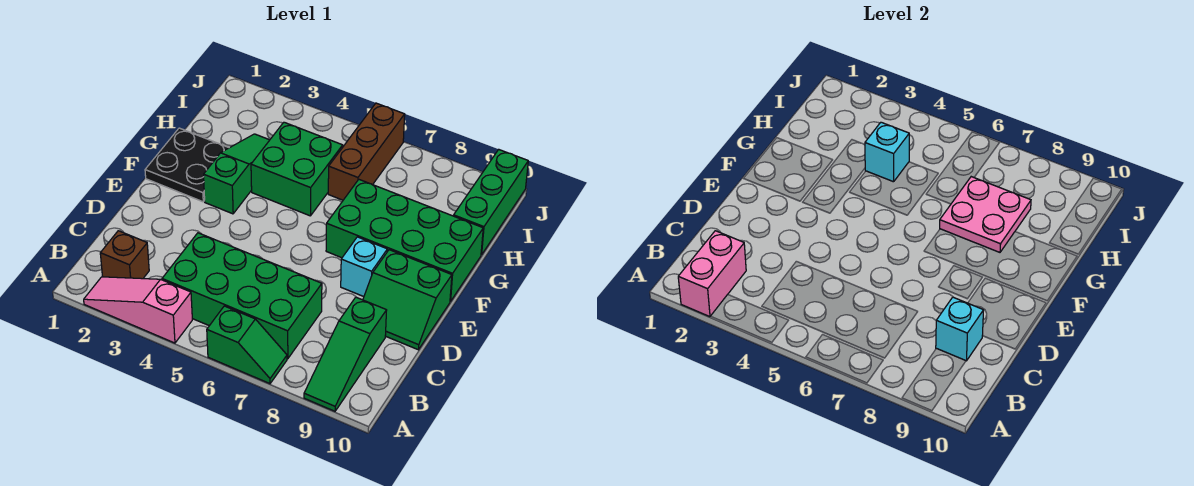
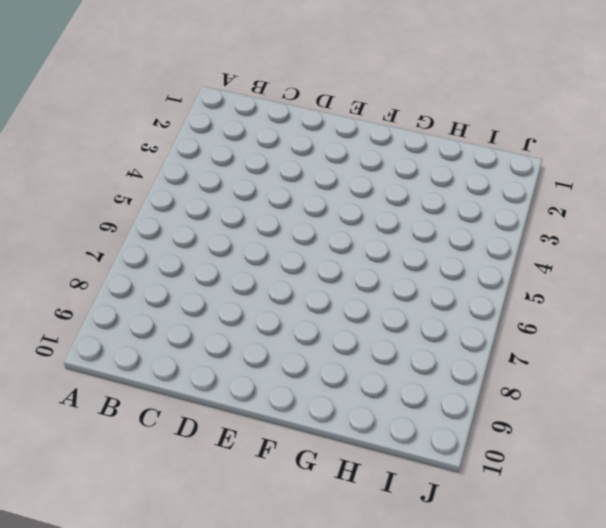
none -> pink 1x3 slope [84,277,192,343]
none -> green 1x2 slope [207,306,287,384]
none -> green 1x3 slope [304,297,387,411]

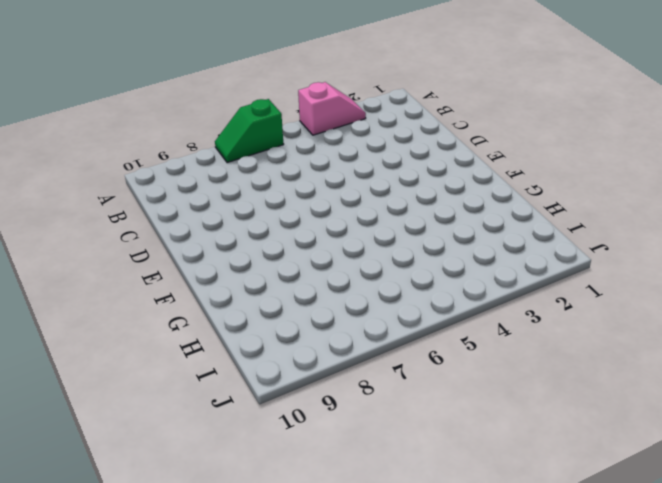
pink 1x2 slope [298,82,366,135] -> pink 1x3 slope [84,277,192,343]
none -> green 1x3 slope [304,297,387,411]
none -> brown 1x1 brick [100,231,149,279]
none -> green 2x4 brick [162,233,322,359]

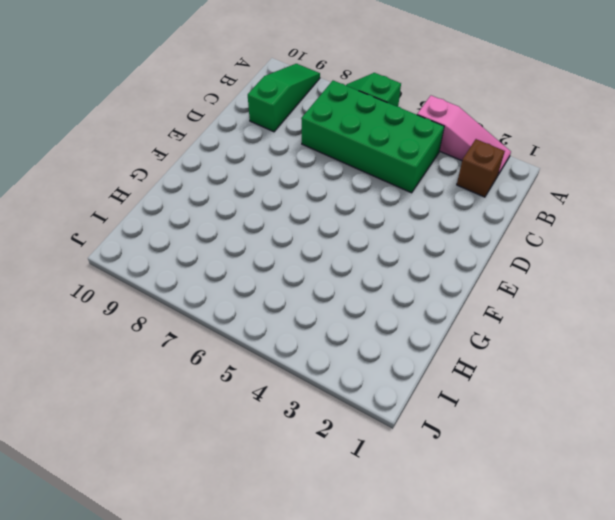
none -> green 2x2 slope [363,250,452,350]
none -> cyan 1x1 brick [341,237,387,297]
none -> black 2x2 plate [145,128,229,202]

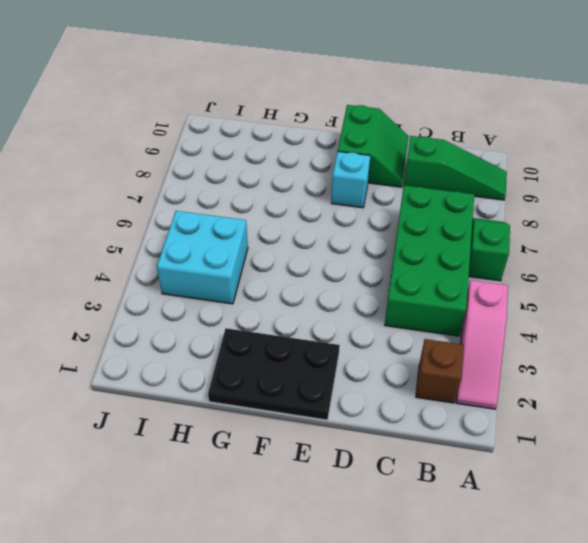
black 2x3 plate [208,328,340,420] -> black 2x2 plate [145,128,229,202]
cyan 2x2 brick [157,211,248,304] -> green 2x2 brick [251,122,343,216]
none -> green 1x3 slope [204,134,269,214]
none -> green 2x4 brick [326,180,483,301]
none -> brown 1x3 brick [328,103,405,200]

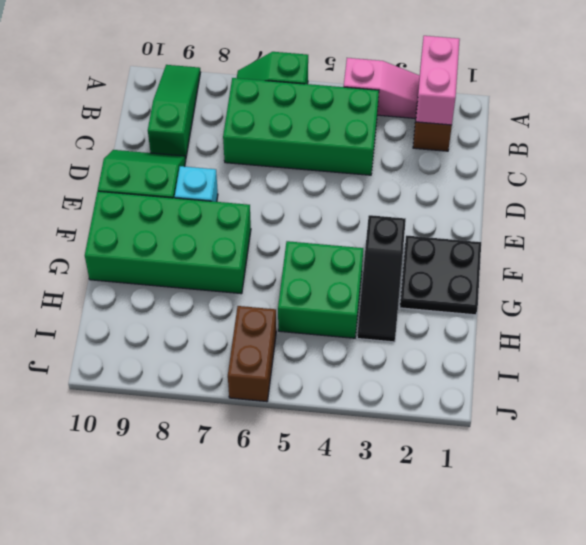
black 1x3 slope [357,215,406,342] -> green 1x3 slope [204,134,269,214]
brown 1x2 brick [228,306,276,402] -> brown 1x3 brick [328,103,405,200]
none -> green 1x3 brick [454,150,528,255]
none -> cyan 1x1 brick [936,297,984,361]
none -> pink 2x2 plate [940,177,1031,252]

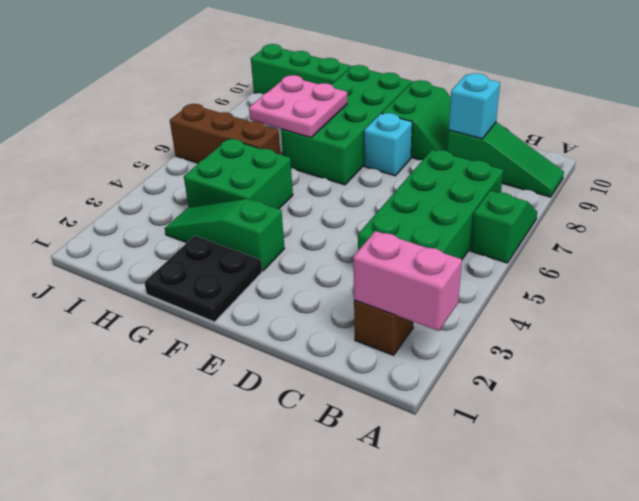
none -> pink 1x3 slope [84,277,192,343]
none -> cyan 1x1 brick [865,122,909,182]

